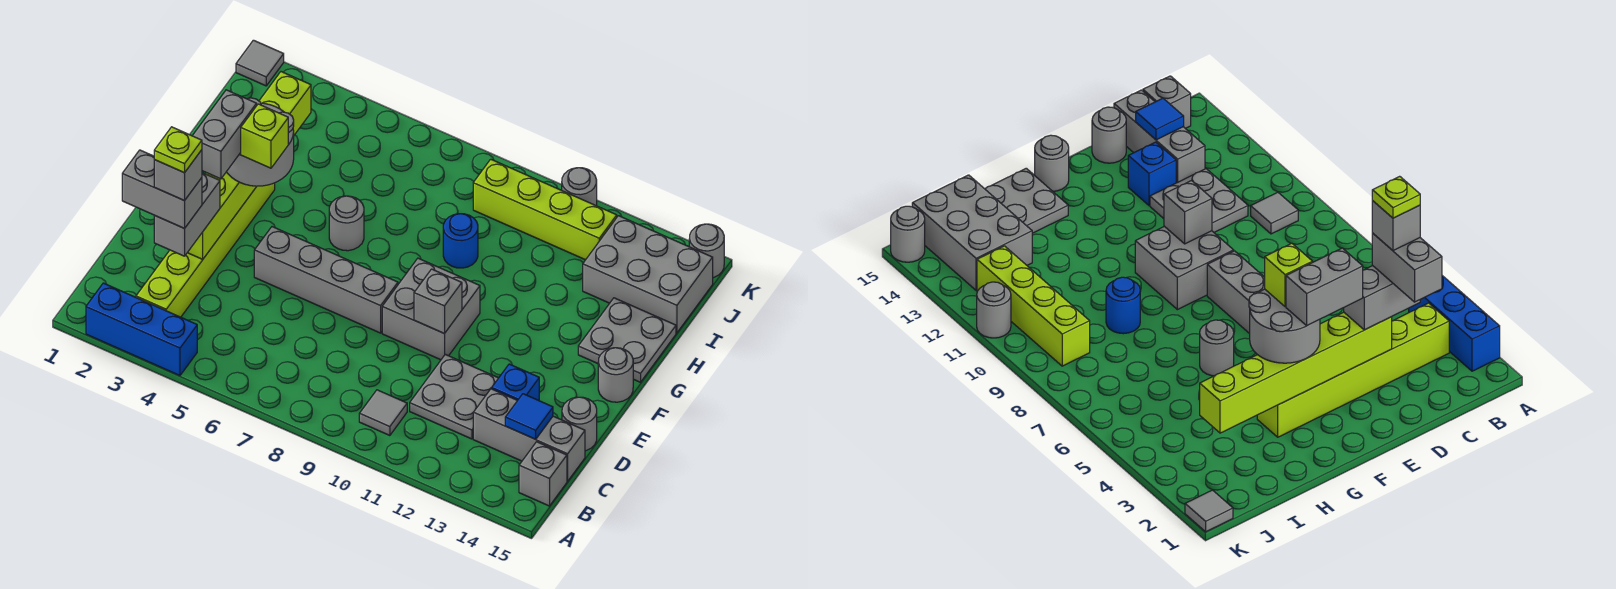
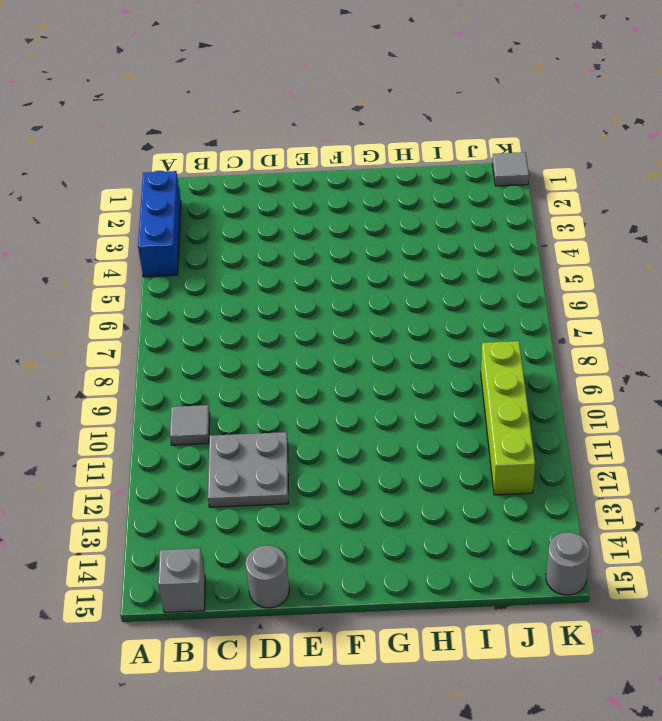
none -> lime 1x6 brick [136,183,275,317]
none -> grey 1x3 brick [473,389,585,481]
none -> blue 1x1 brick [492,364,539,400]

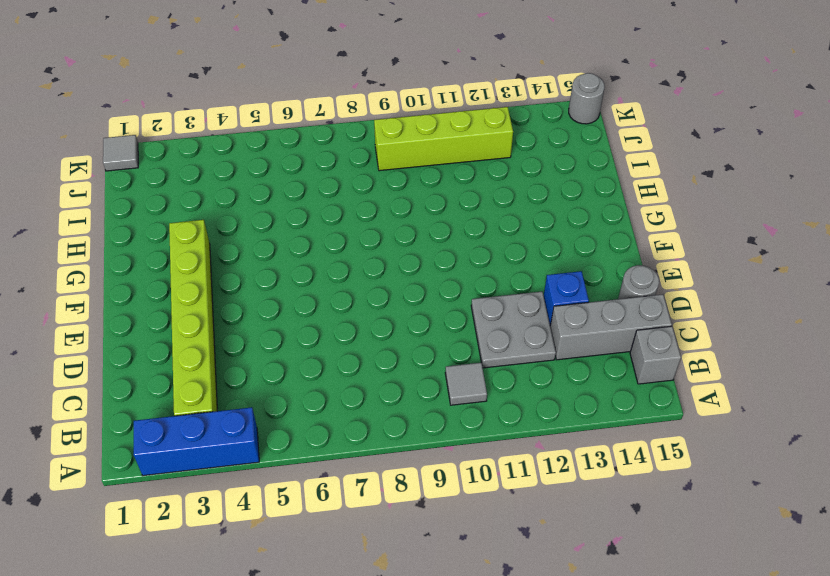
none -> grey 1x4 brick [254,227,398,333]
none -> grey 2x2 brick [382,258,480,360]
none -> grey 1x1 round brick [598,348,633,402]

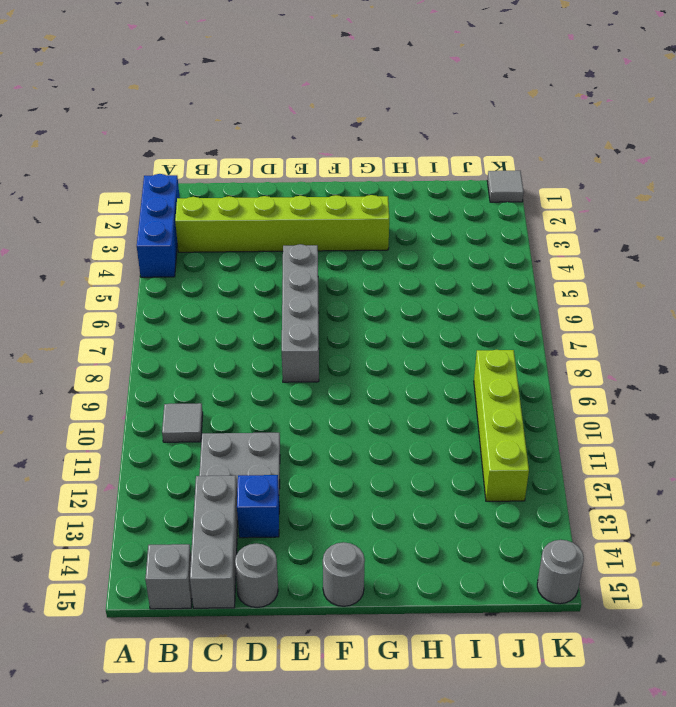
none -> grey 2x2 brick [382,258,480,360]
none -> grey 1x1 round brick [329,196,364,251]
none -> grey 2x2 plate [578,298,676,382]

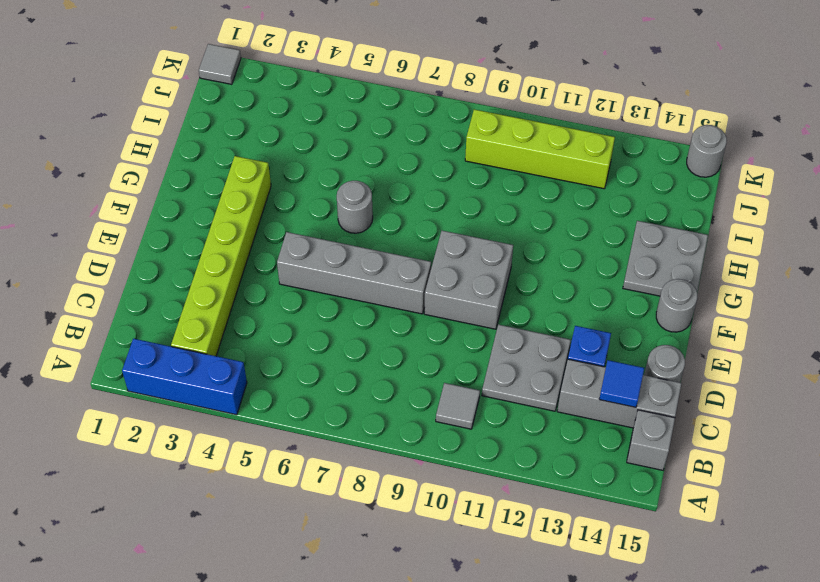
none -> blue 1x1 round brick [443,214,478,268]
none -> grey 2x3 brick [583,216,713,333]
none -> grey 1x1 round brick [562,168,597,206]

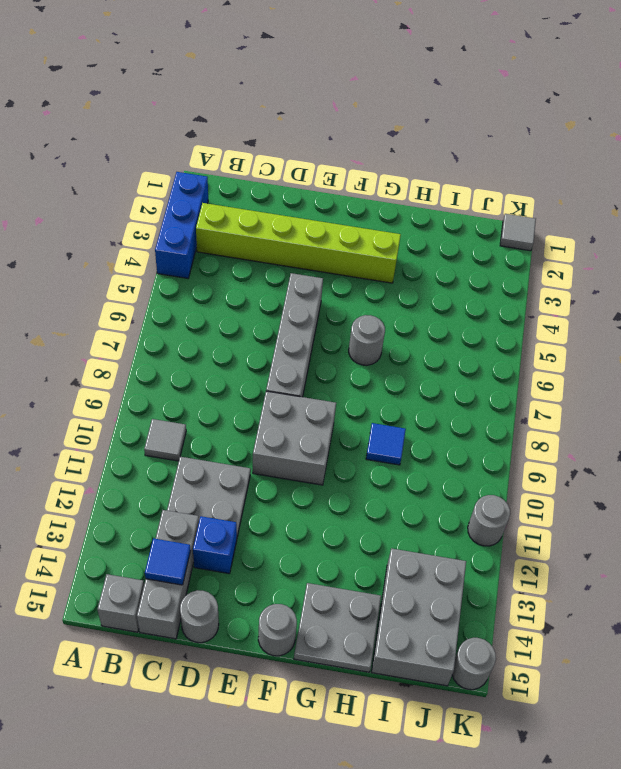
blue 1x1 tile [366,423,406,465] -> blue 1x1 round brick [443,214,478,268]
none -> lime 1x4 brick [473,159,617,260]
none -> lime 1x6 brick [187,72,311,259]
none -> grey 1x1 brick [414,269,462,334]

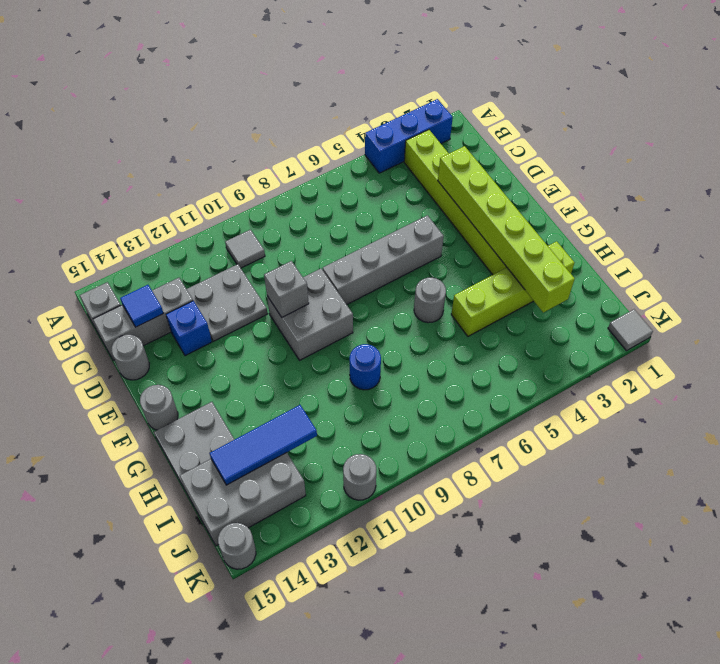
lime 1x4 brick [451,241,574,336] -> lime 1x4 brick moved to [473,159,617,260]
blue 1x3 tile [209,405,317,485] -> none
none -> grey 1x2 brick [154,173,220,256]
none -> grey 2x2 round brick [227,98,294,186]
none -> grey 1x2 brick [122,150,202,229]

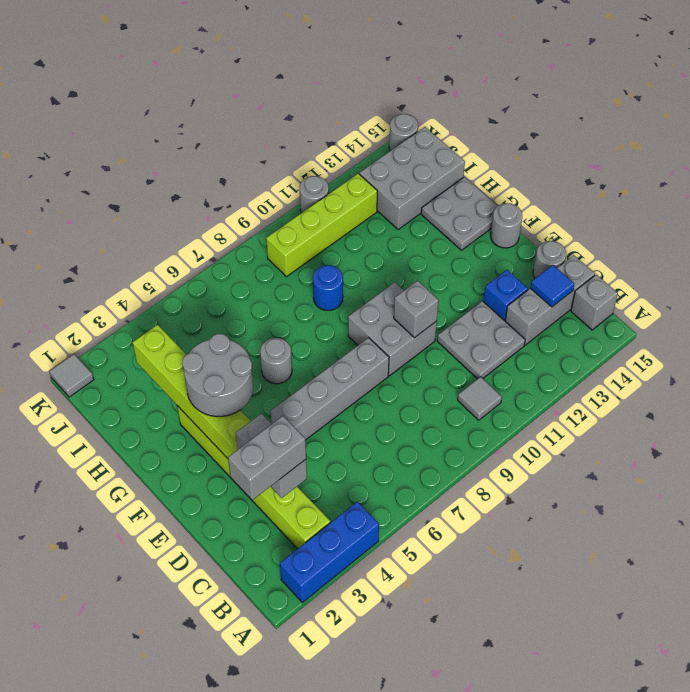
none -> grey 1x2 brick [192,90,257,179]
none -> lime 1x1 brick [241,104,288,168]
none -> grey 1x1 brick [154,150,202,201]

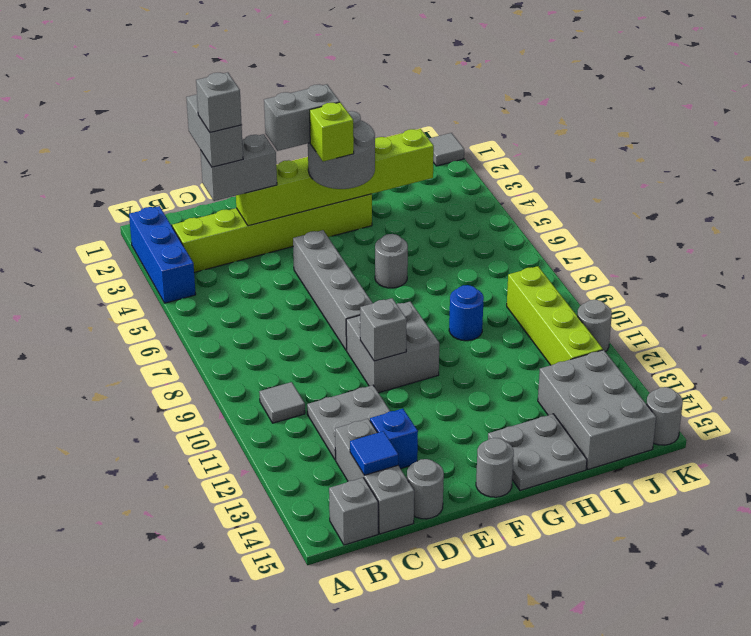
none -> lime 1x1 plate [154,127,202,173]

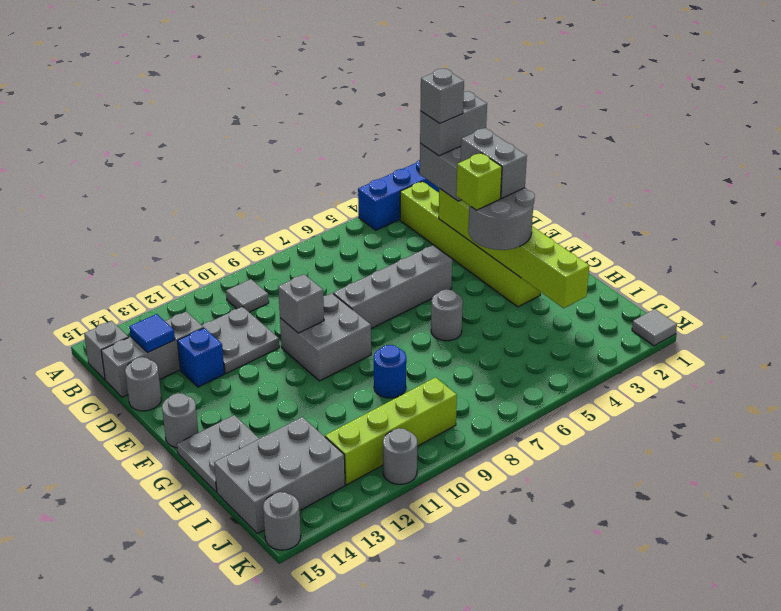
none -> lime 1x1 plate [154,127,202,173]

